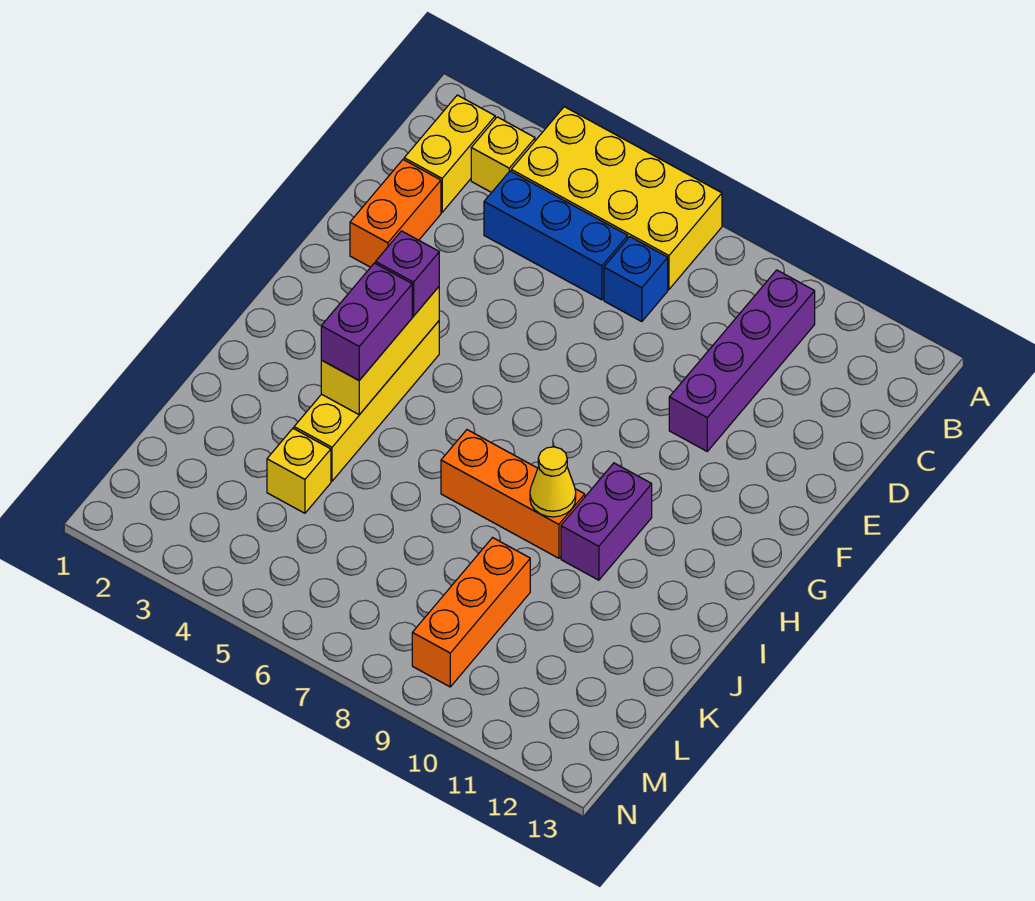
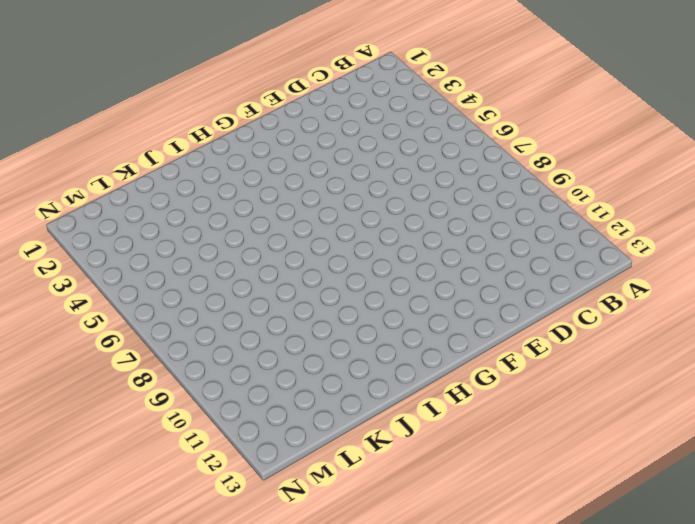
none -> yellow 2x4 brick [511,107,722,289]
none -> yellow 1x2 brick [404,95,495,212]
none -> yellow 1x1 brick [471,117,535,193]

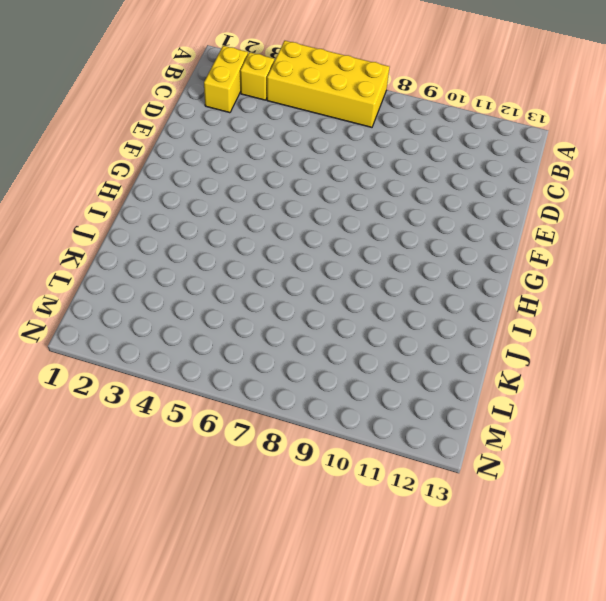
none -> purple 1x4 brick [669,270,815,451]
none -> blue 1x3 brick [484,171,628,300]
none -> blue 1x1 brick [604,237,668,322]

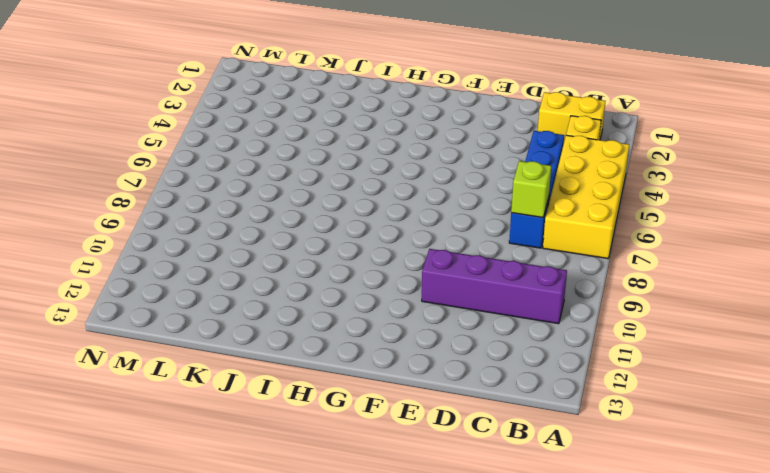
lime 1x1 brick [511,161,551,218] -> none
none -> orange 1x2 brick [350,160,441,267]
none -> yellow 1x4 brick [294,321,439,481]
none -> purple 1x2 brick [561,463,652,580]

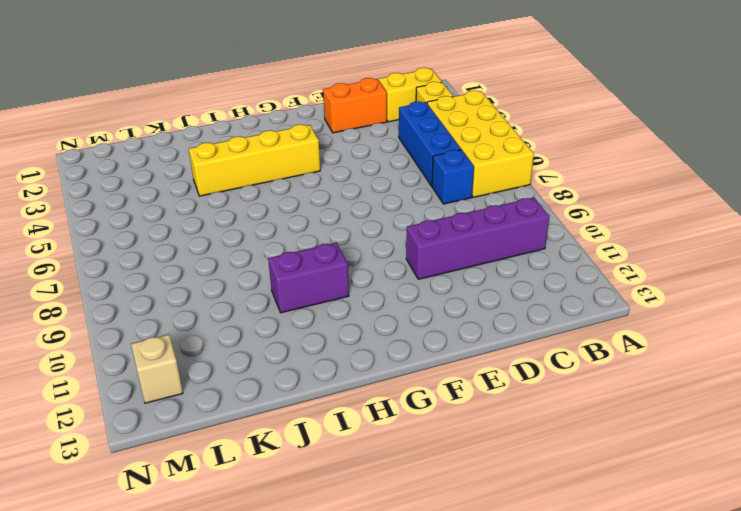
tan 1x1 brick [131,334,183,403] -> none
none -> orange 1x3 brick [441,430,585,558]
none -> yellow 1x1 brick [267,429,331,513]
none -> orange 1x3 brick [412,538,530,687]

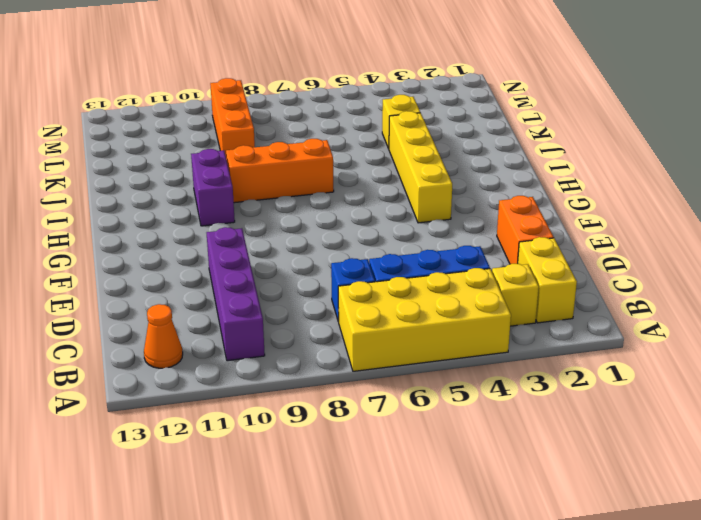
orange 1x1 cone [144,304,183,368] -> none
none -> yellow 1x3 brick [321,287,439,415]
none -> yellow 1x1 cone [530,447,576,517]
none -> purple 1x1 brick [376,231,439,316]

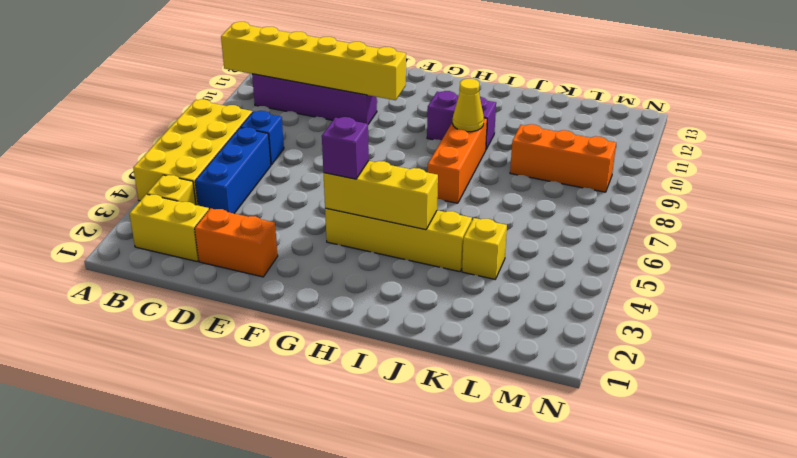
yellow 1x6 brick [221,22,406,100] -> none
none -> purple 1x2 brick [321,263,412,380]

